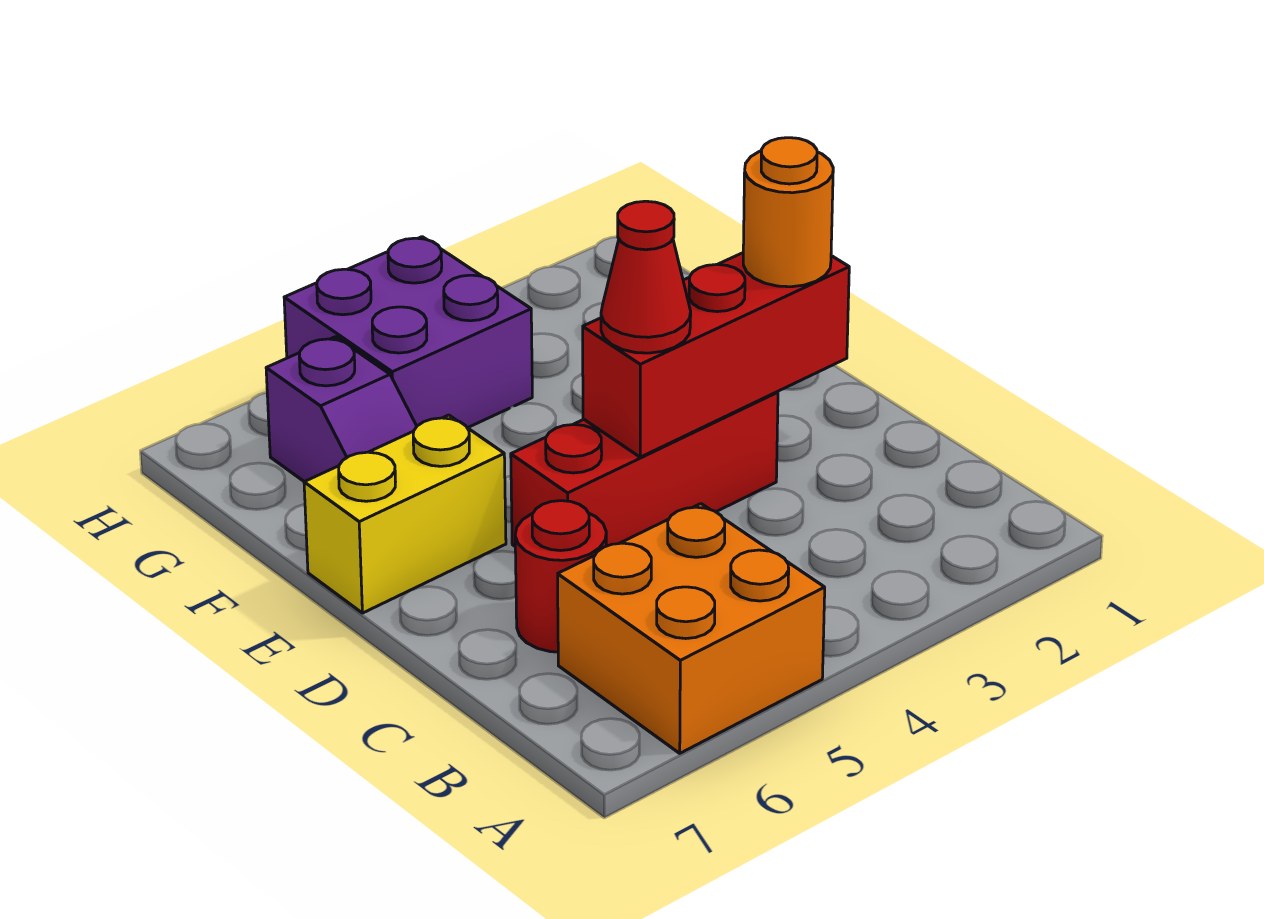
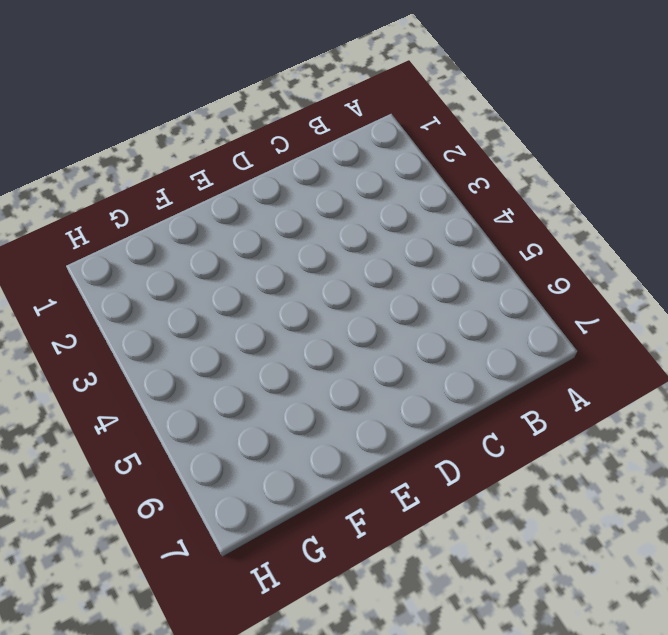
none -> orange 2x2 brick [558,504,825,753]
none -> red 1x1 round brick [515,501,606,652]

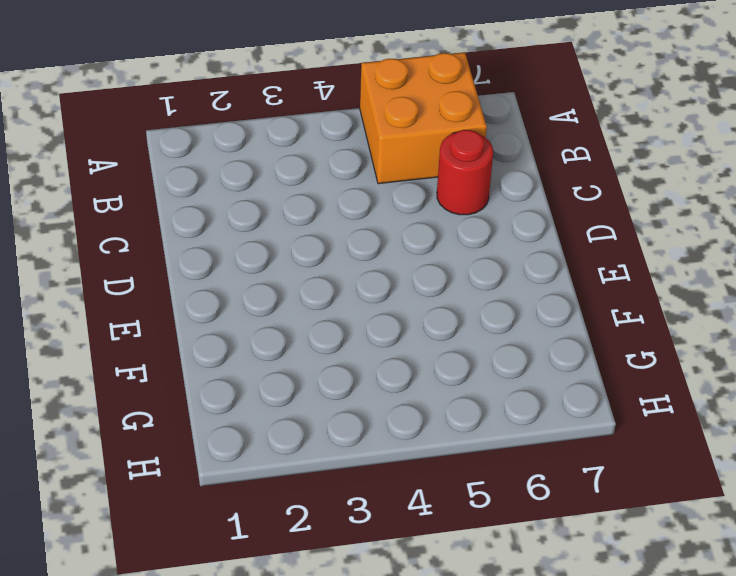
none -> red 1x3 brick [511,392,778,546]
none -> yellow 1x2 brick [304,415,506,613]

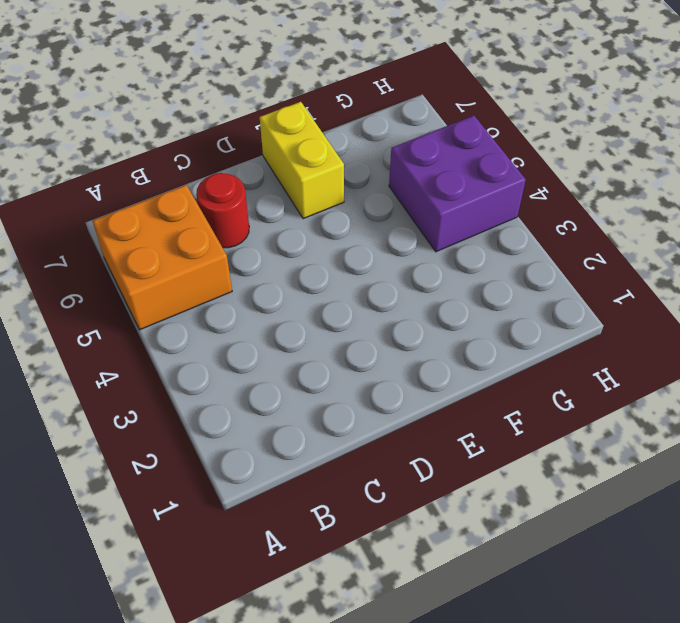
none -> red 1x3 brick [511,392,778,546]
none -> purple 1x2 slope [266,337,417,482]

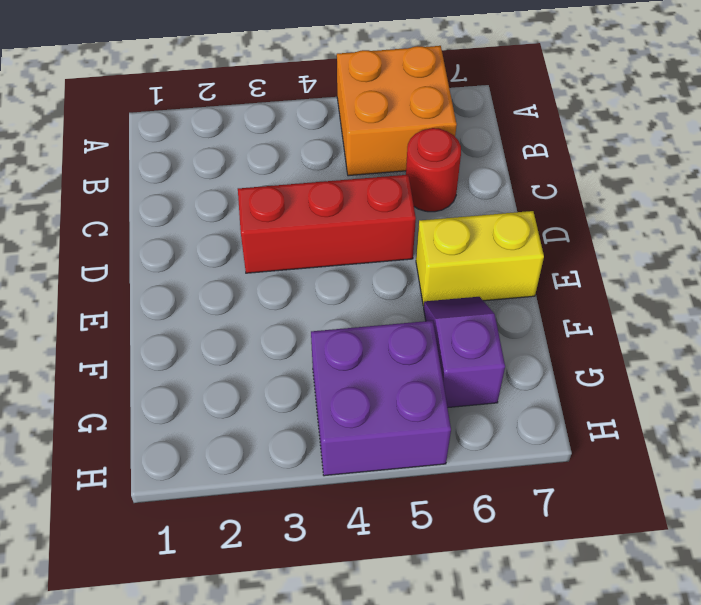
none -> red 1x3 brick [583,253,849,457]
none -> orange 1x1 round brick [743,138,833,287]

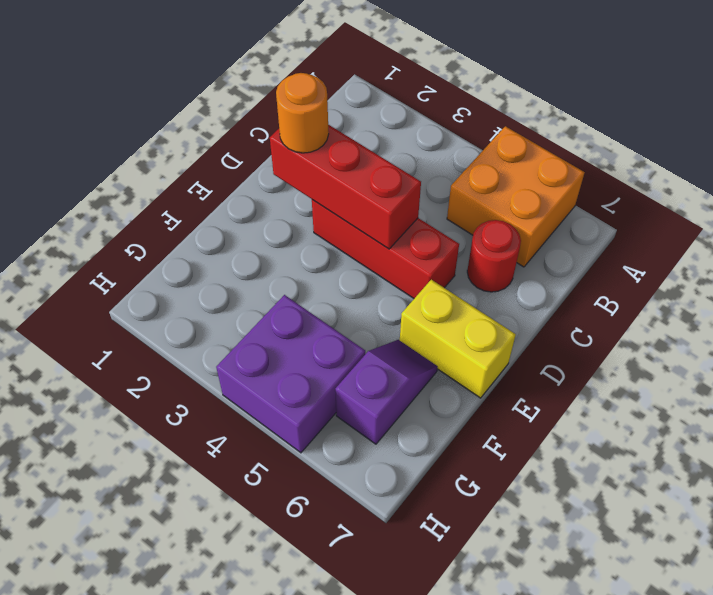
none -> red 1x1 cone [601,201,691,353]

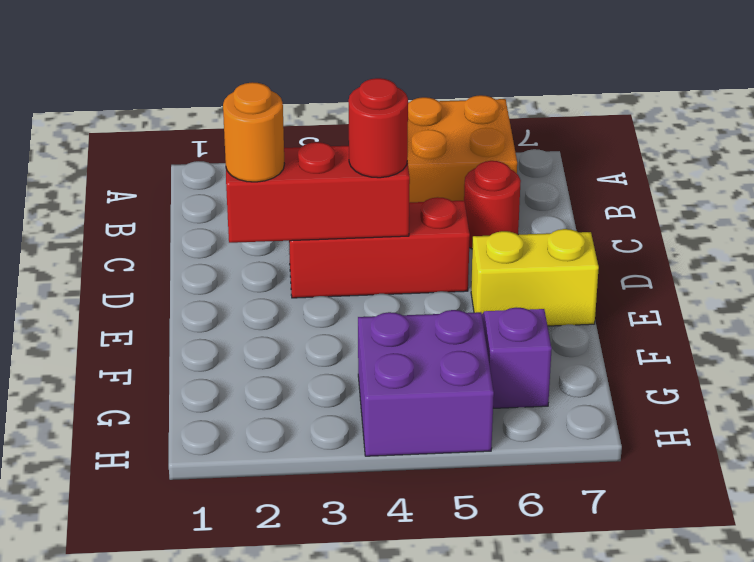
red 1x1 round brick [349,78,408,178] -> red 1x1 cone [601,201,691,353]

